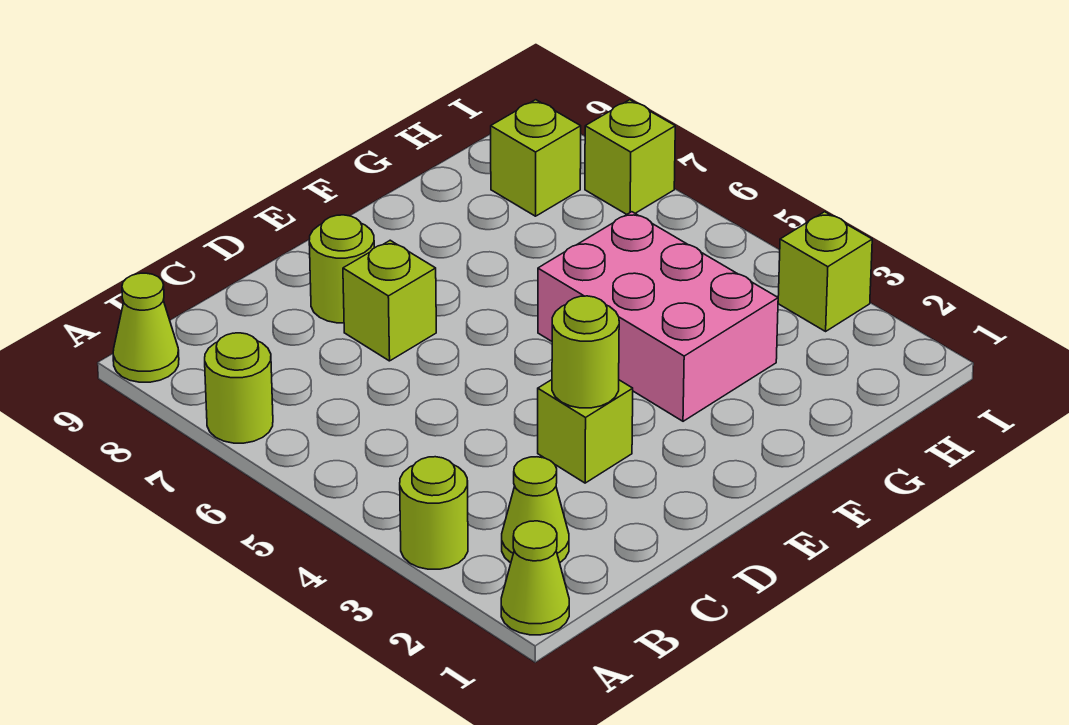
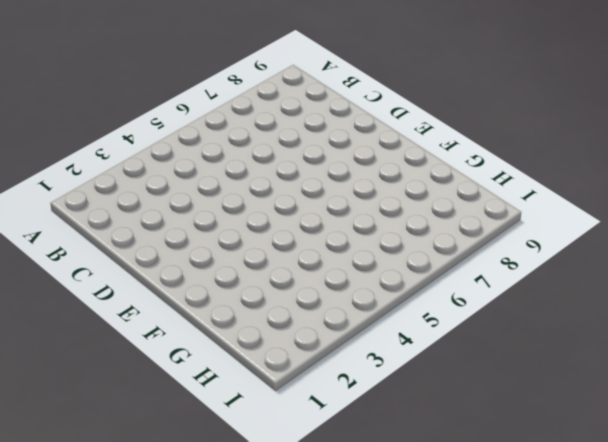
none -> lime 1x1 cone [501,521,569,635]
none -> lime 1x1 round brick [400,457,468,569]
none -> lime 1x1 round brick [205,333,273,443]

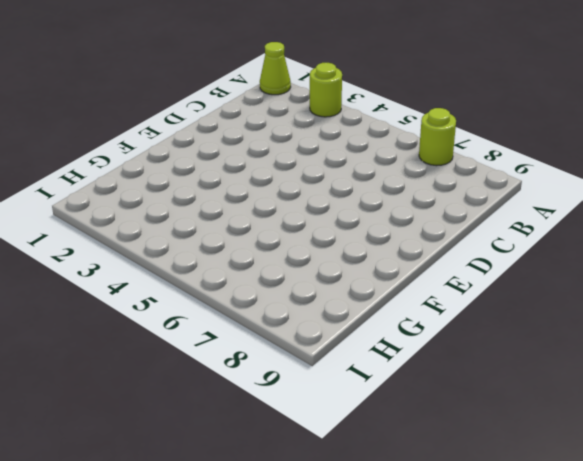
none -> lime 1x1 cone [113,273,179,382]
none -> lime 1x1 cone [502,457,569,563]
none -> lime 1x1 brick [538,380,633,483]

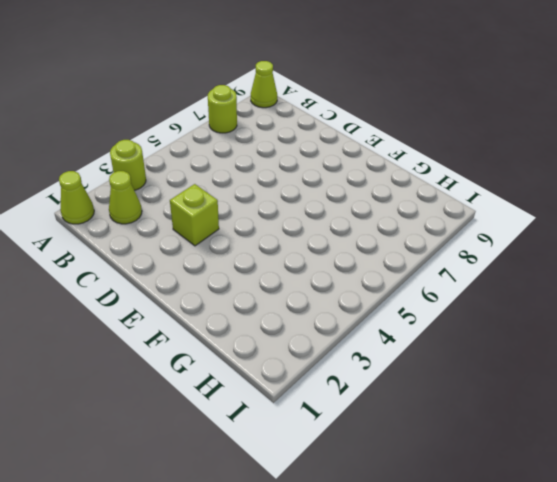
none -> lime 1x1 brick [343,240,436,361]
none -> lime 1x1 round brick [309,215,374,323]
none -> pink 2x3 brick [538,212,778,421]

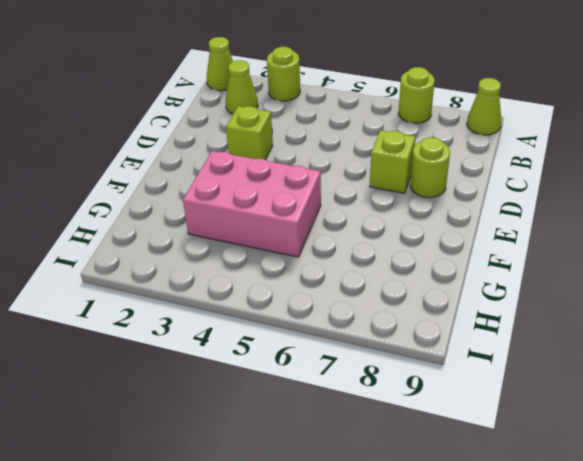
none -> lime 1x1 brick [491,100,581,216]
none -> lime 1x1 brick [778,212,872,331]
none -> lime 1x1 brick [585,100,675,215]

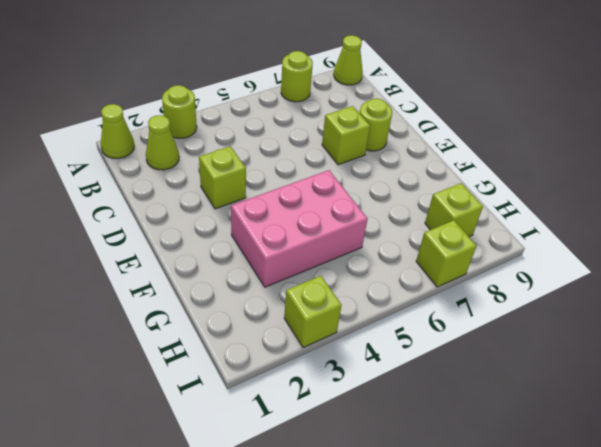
none -> lime 1x1 round brick [552,296,619,408]

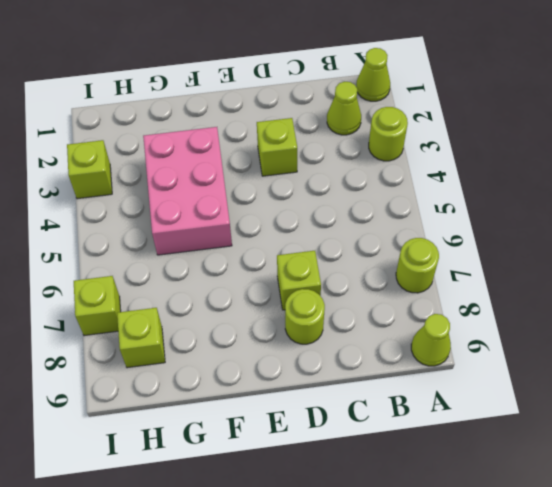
none -> lime 1x1 round brick [552,296,619,408]

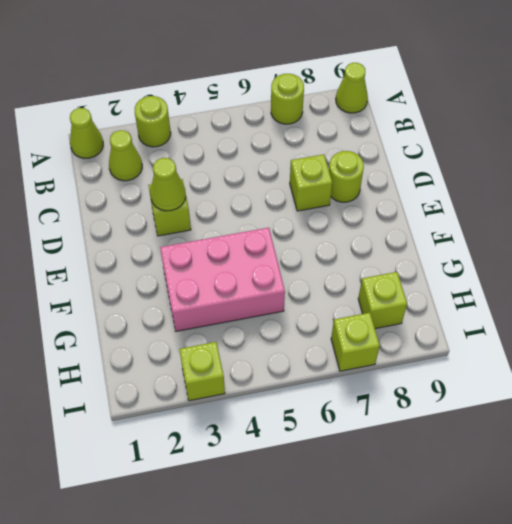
lime 1x1 cone [150,158,186,211] -> lime 1x1 round brick [552,296,619,408]

